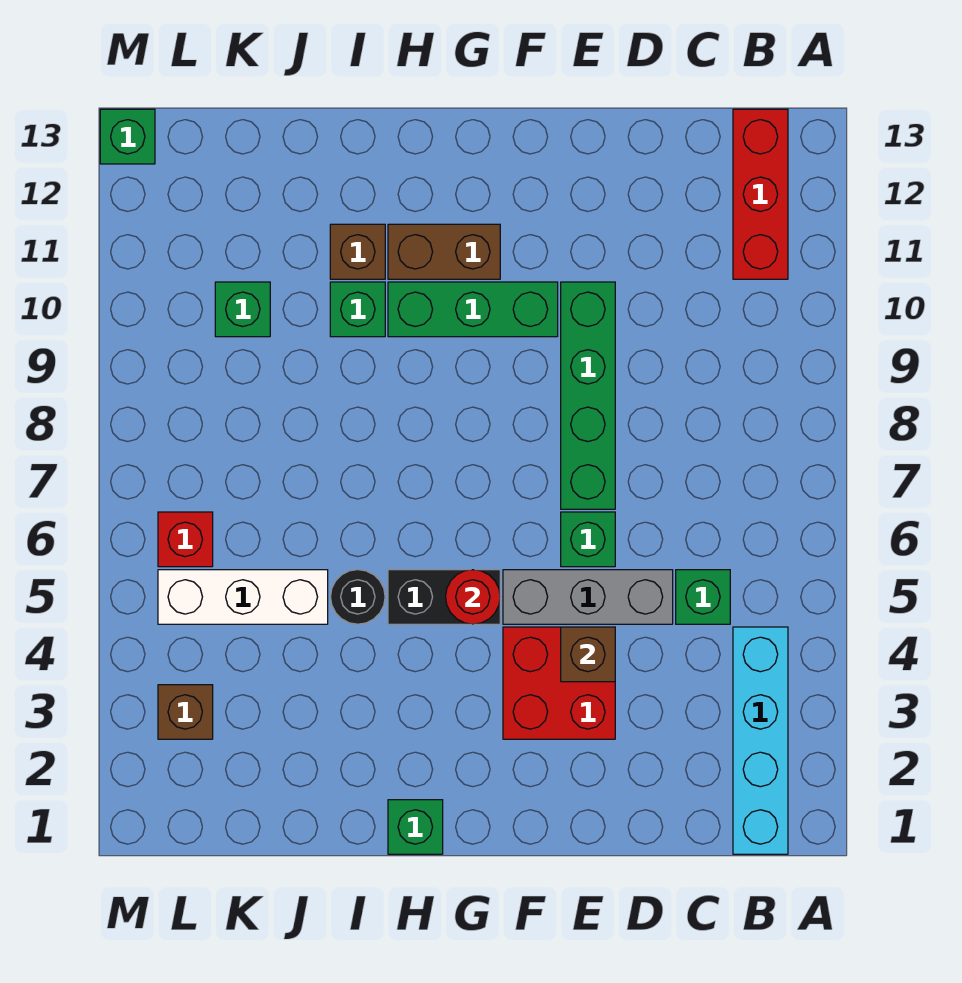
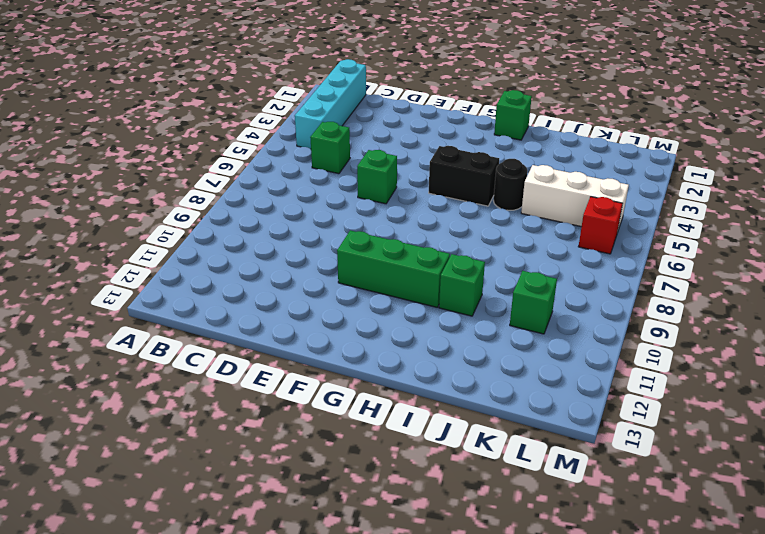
none -> red 1x3 brick [733,109,788,279]
none -> grey 1x3 brick [503,570,673,624]
none -> red 2x2 brick [503,627,615,739]

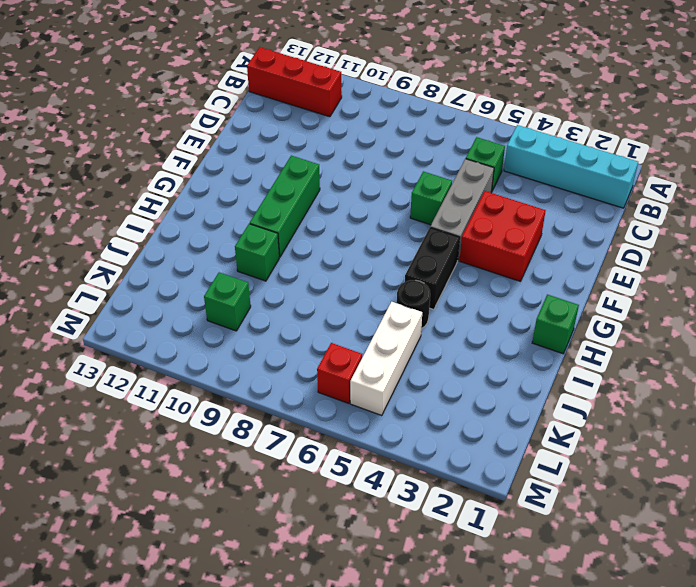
none -> green 1x4 brick [561,282,615,509]
none -> brown 1x2 brick [388,224,500,279]
none -> brown 1x1 brick [330,224,385,279]

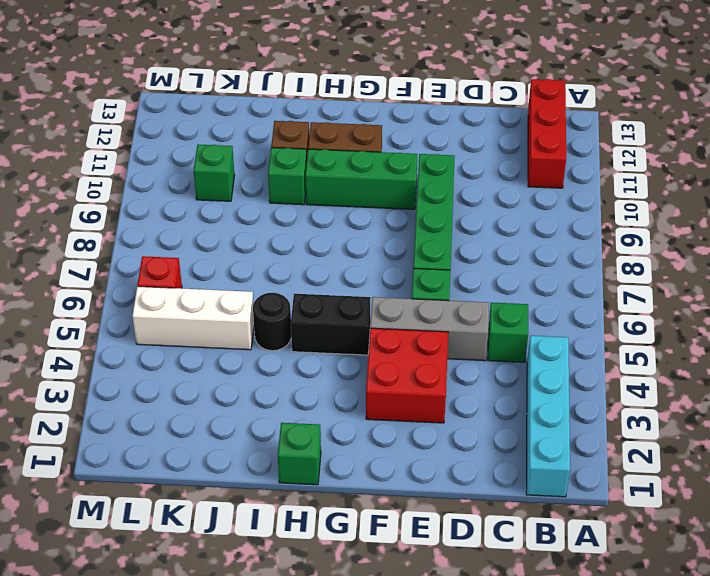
none -> brown 1x1 brick [158,685,213,739]
none -> green 1x1 brick [100,109,155,164]
none -> brown 1x1 brick [561,627,615,682]

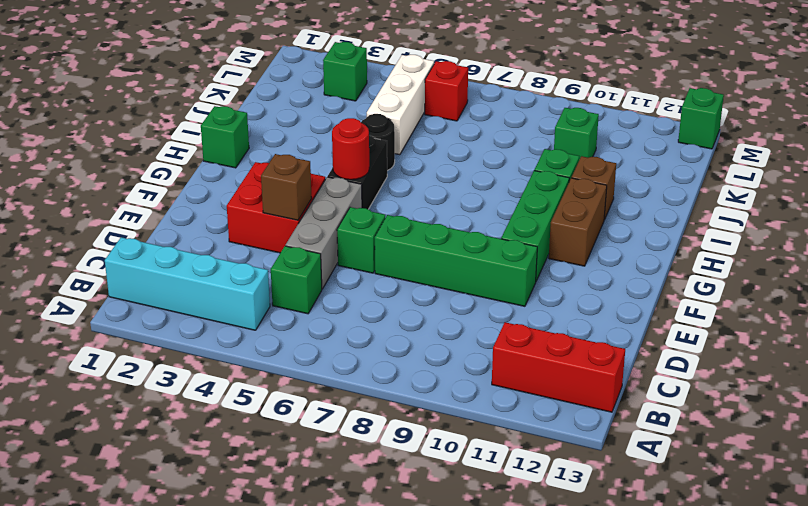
green 1x1 brick [323,42,367,101] -> brown 1x1 brick [158,685,213,739]

